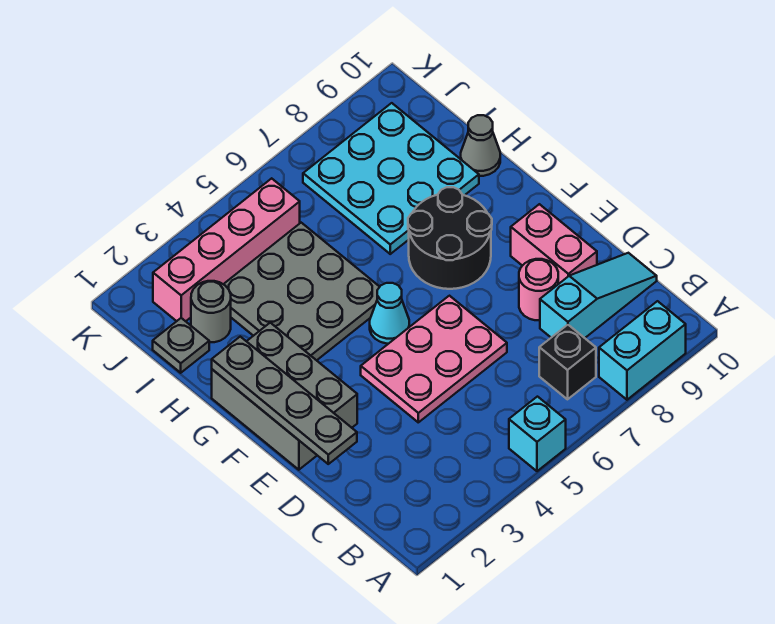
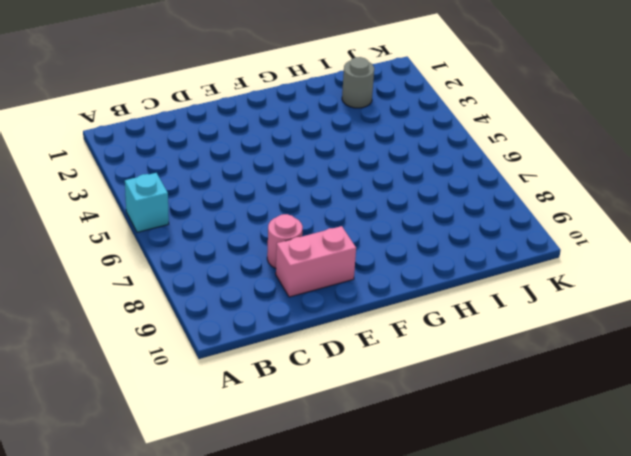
none -> cyan 1x2 brick [599,301,686,400]
none -> black 1x1 brick [539,325,596,399]
none -> cyan 1x3 slope [540,253,657,338]

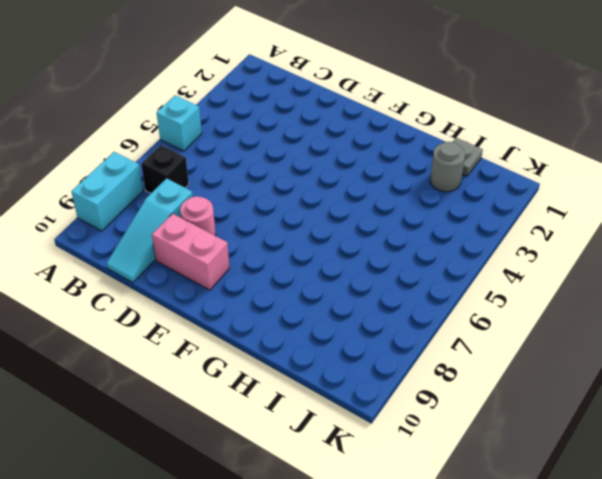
none -> pink 2x3 plate [361,296,507,422]
none -> grey 2x3 brick [212,323,357,470]
none -> cyan 1x1 cone [370,283,409,344]

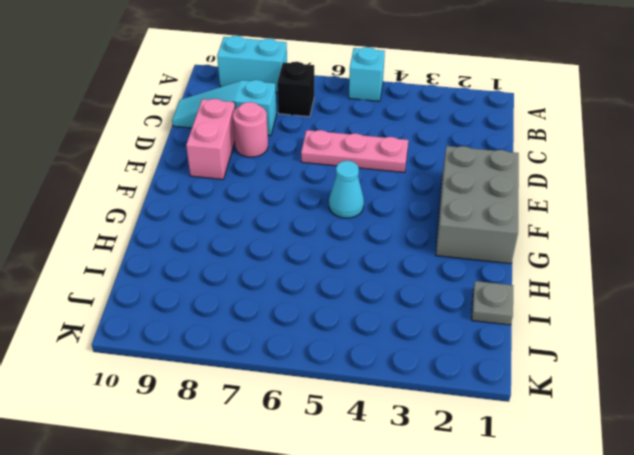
pink 1x3 plate [301,130,408,173] -> pink 2x3 plate [361,296,507,422]
none -> black 2x2 round brick [408,187,492,289]
none -> grey 3x3 plate [223,223,379,360]
none -> cyan 3x3 plate [303,103,479,254]

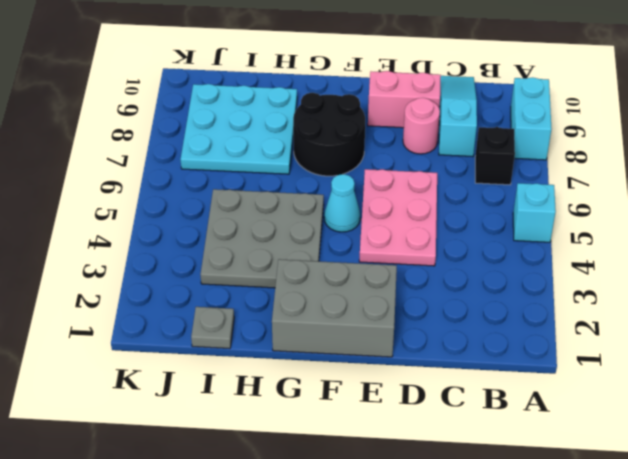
none -> grey 1x1 cone [461,115,500,176]
none -> grey 1x1 round brick [191,281,231,342]
none -> pink 1x4 brick [153,178,300,321]

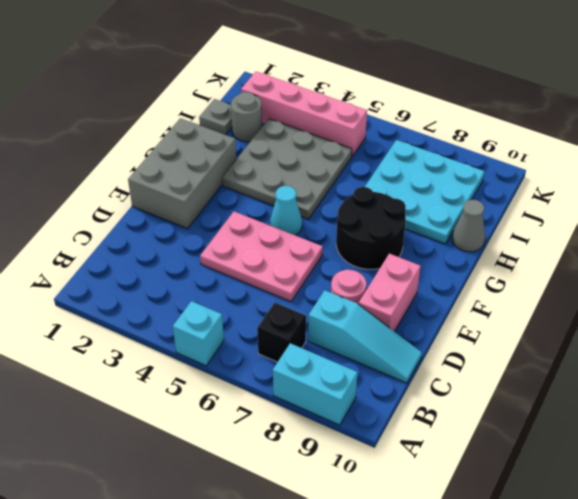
none -> grey 1x4 plate [212,337,357,464]

